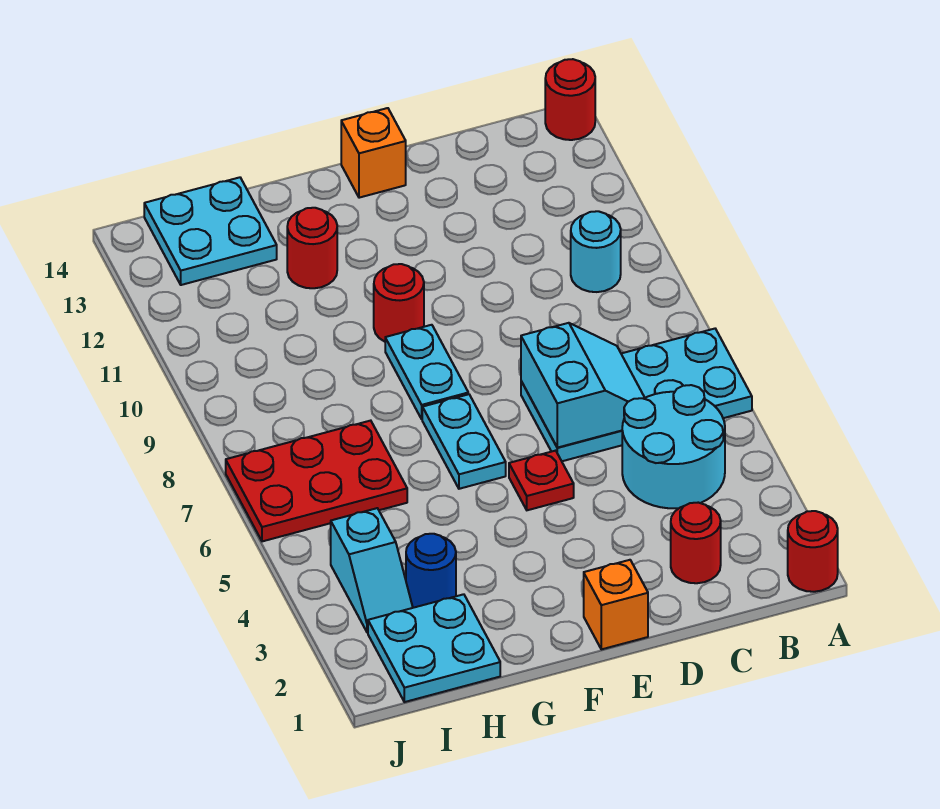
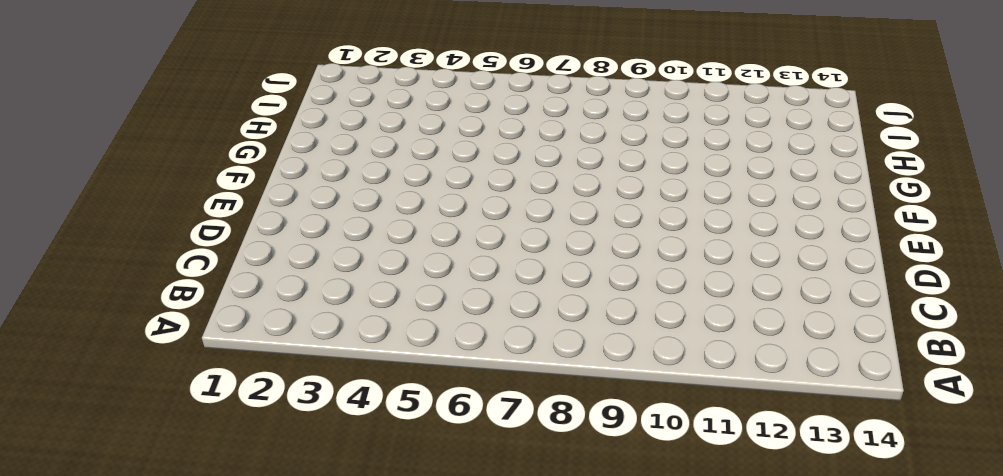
none -> red 1x1 round brick [788,511,838,592]
none -> cyan 2x4 plate [521,329,752,461]
none -> red 1x1 round brick [545,59,595,140]

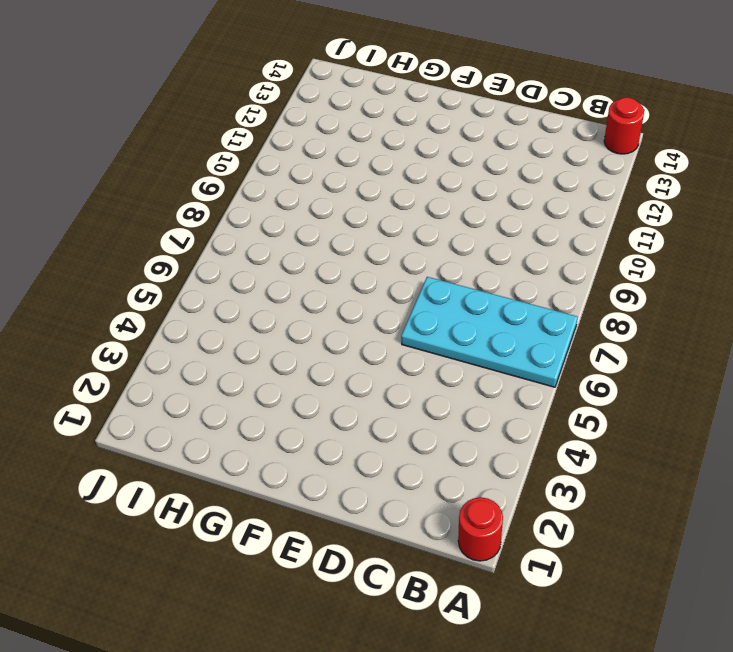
none -> cyan 2x2 round brick [622,385,725,508]
none -> cyan 1x1 round brick [571,211,621,292]
none -> red 1x1 round brick [671,503,721,583]

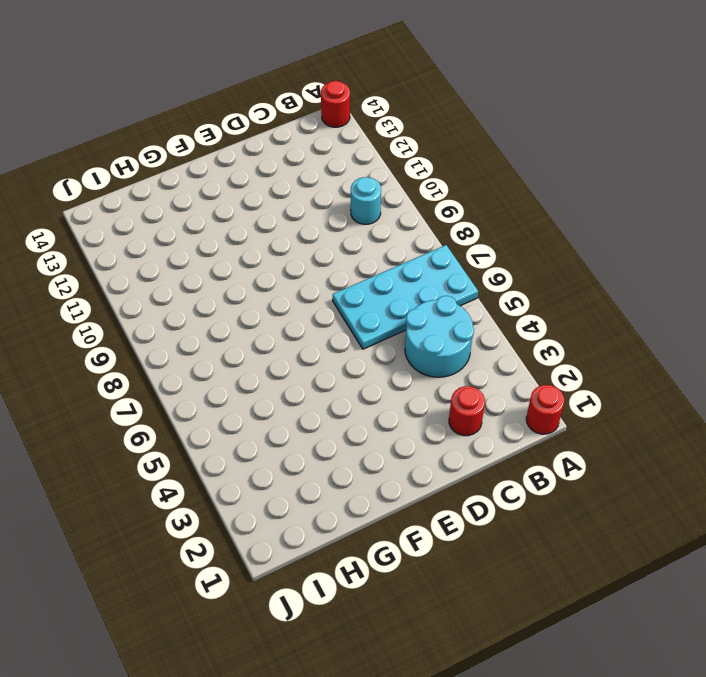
none -> orange 1x1 brick [584,560,648,649]
none -> red 1x1 plate [509,451,574,510]
none -> orange 1x1 brick [341,108,406,198]

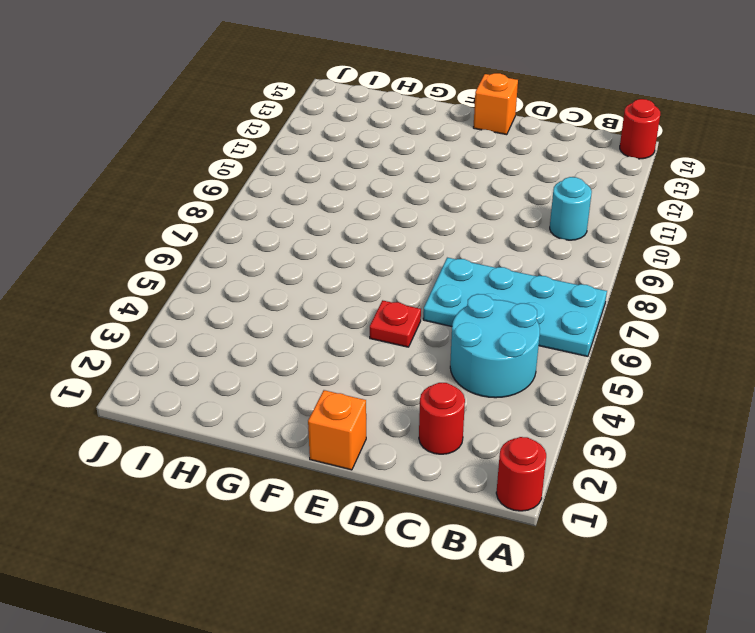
none -> cyan 1x2 plate [422,394,506,489]
none -> cyan 1x2 plate [385,325,468,419]
none -> red 1x1 round brick [374,264,424,342]

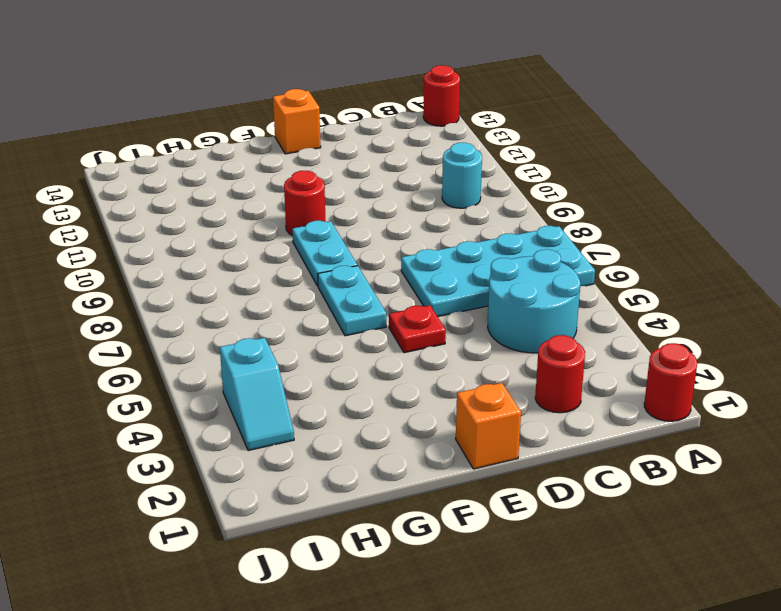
none -> red 1x1 round brick [287,208,337,288]
none -> cyan 2x2 plate [368,594,500,702]
none -> blue 1x1 round brick [406,534,456,608]

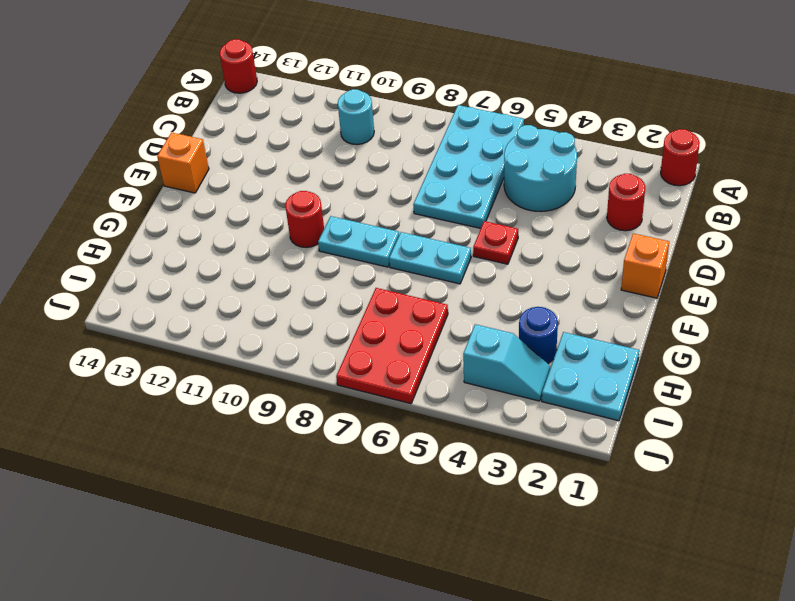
none -> red 1x1 round brick [287,208,337,288]
none -> cyan 2x2 plate [144,177,277,285]
none -> cyan 2x2 slope [521,323,645,448]

